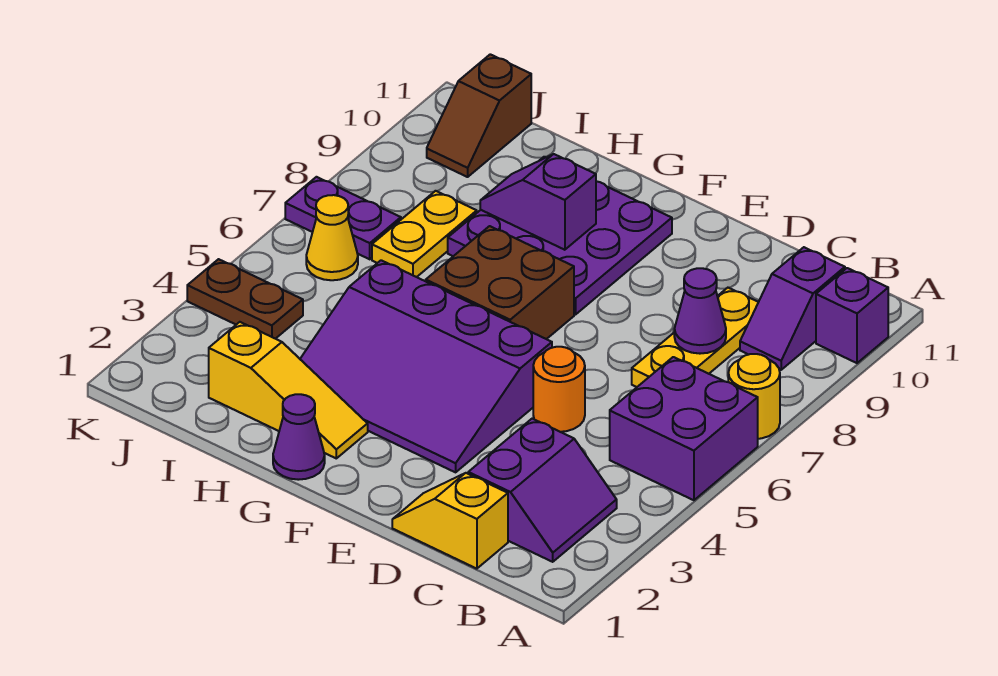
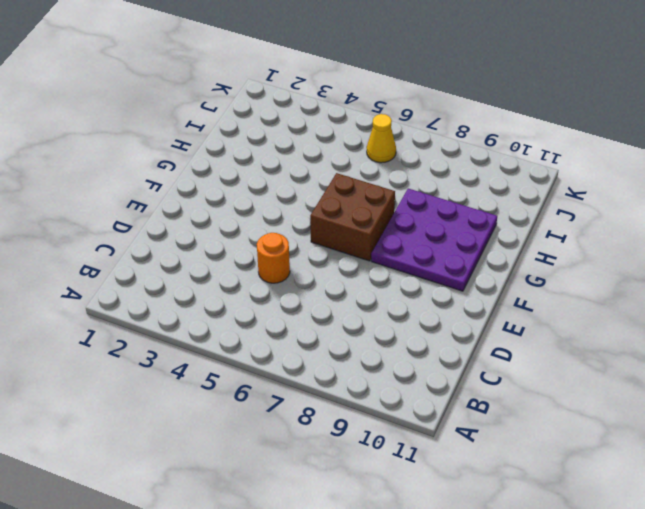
none -> purple 2x2 brick [610,357,758,500]
none -> yellow 1x1 round brick [728,354,780,439]
none -> purple 1x1 brick [816,268,888,363]

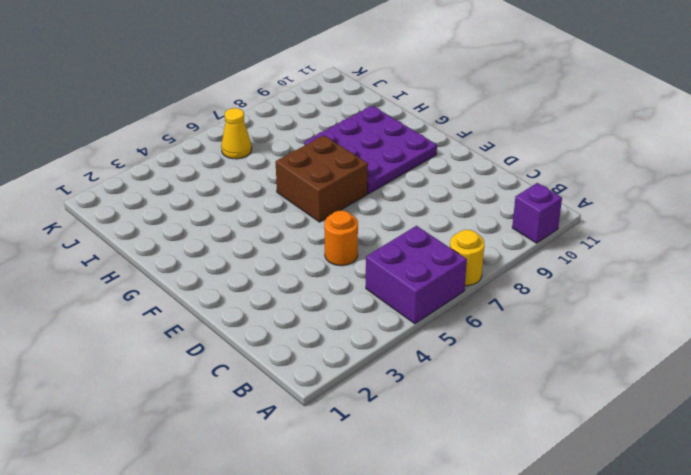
none -> purple 2x2 slope [468,419,617,562]
none -> purple 1x2 slope [740,247,845,370]
none -> yellow 1x2 slope [392,473,508,569]

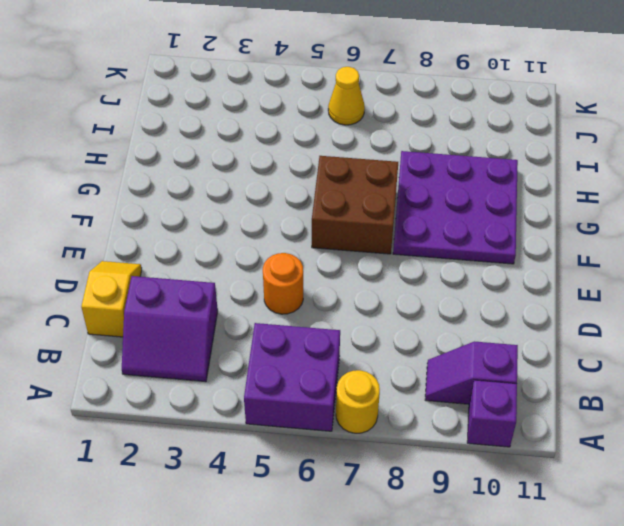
none -> yellow 1x3 plate [632,288,758,387]
none -> purple 3x4 slope [300,260,552,472]
none -> purple 1x1 cone [273,394,325,480]

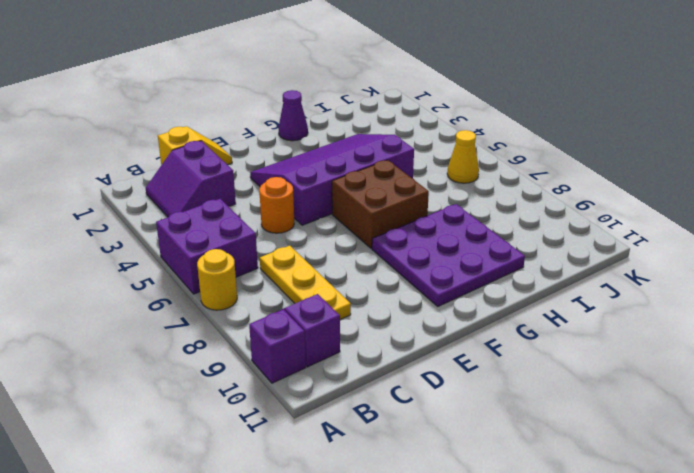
none -> yellow 1x3 slope [209,322,368,458]
none -> yellow 1x2 plate [372,191,477,277]
none -> brown 1x2 plate [187,259,303,339]

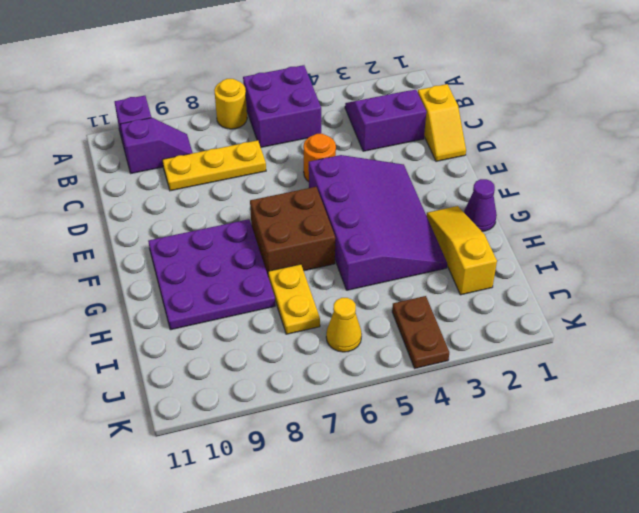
yellow 1x2 plate [268,264,320,334] -> yellow 1x2 plate turned to [372,191,477,277]
none -> purple 1x2 plate [285,177,401,259]
none -> brown 1x2 slope [427,54,531,177]
none -> purple 1x1 cone [674,268,726,354]

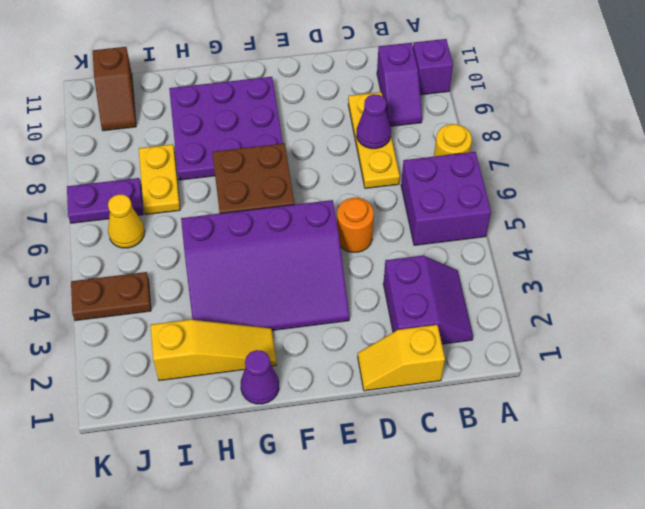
none -> purple 1x2 slope [480,154,596,250]

